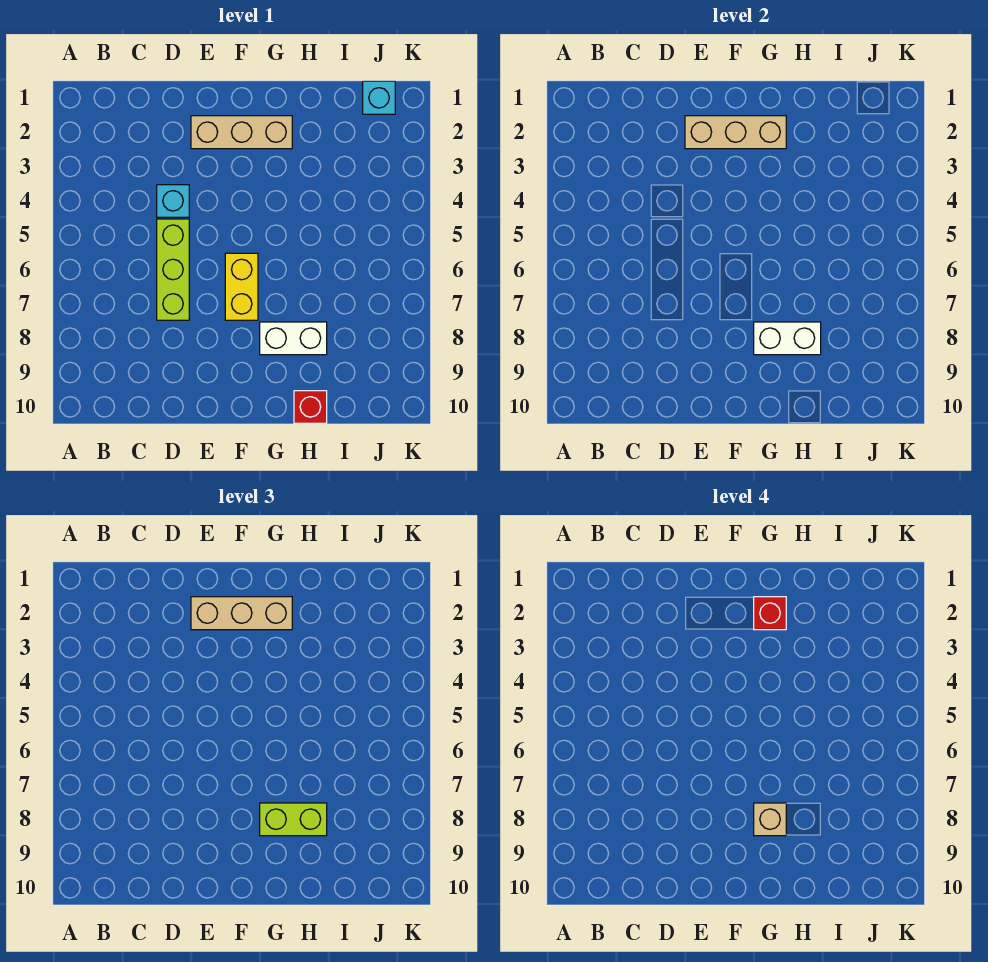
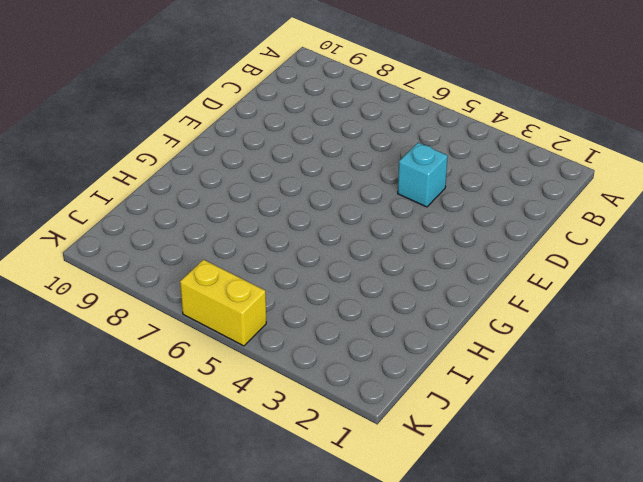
yellow 1x2 brick [180,260,266,346] -> yellow 1x2 brick moved to [225,253,258,320]
none -> lime 1x3 brick [157,219,189,320]
none -> tan 1x3 brick [191,116,292,149]
none -> white 1x2 brick [260,322,327,355]

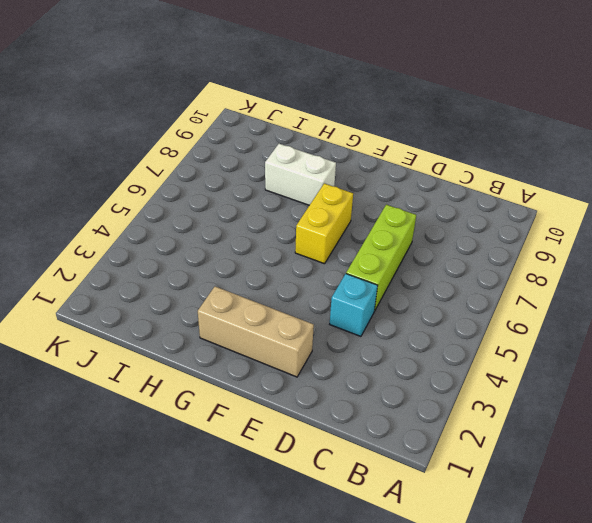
none -> red 1x1 brick [294,391,327,423]
none -> cyan 1x1 brick [363,81,395,114]
none -> tan 1x3 brick [685,116,786,149]

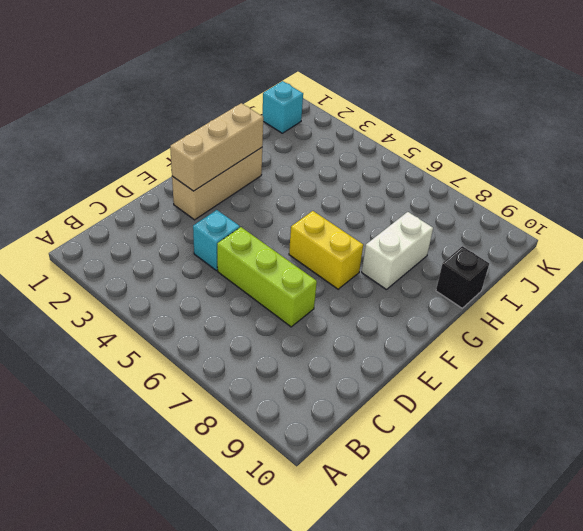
black 1x1 brick [436,246,489,308] -> red 1x1 brick [294,391,327,423]
none -> white 1x2 brick [754,322,821,355]
none -> tan 1x3 brick [191,597,292,630]
none -> lime 1x2 brick [260,803,327,836]

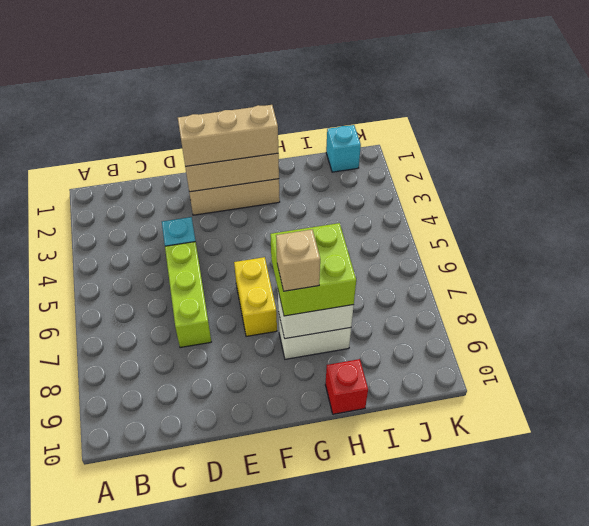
lime 2x2 brick [270,223,356,316] -> lime 1x2 brick [260,803,327,836]
none -> red 1x1 brick [754,597,786,630]

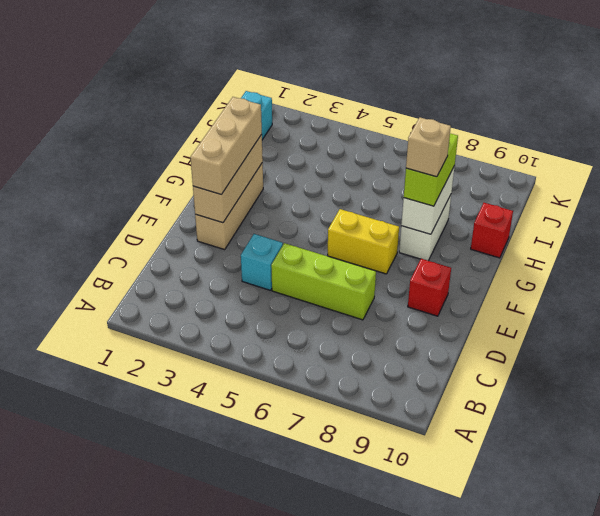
red 1x1 brick [408,259,451,316] -> red 1x1 brick moved to [754,597,786,630]

